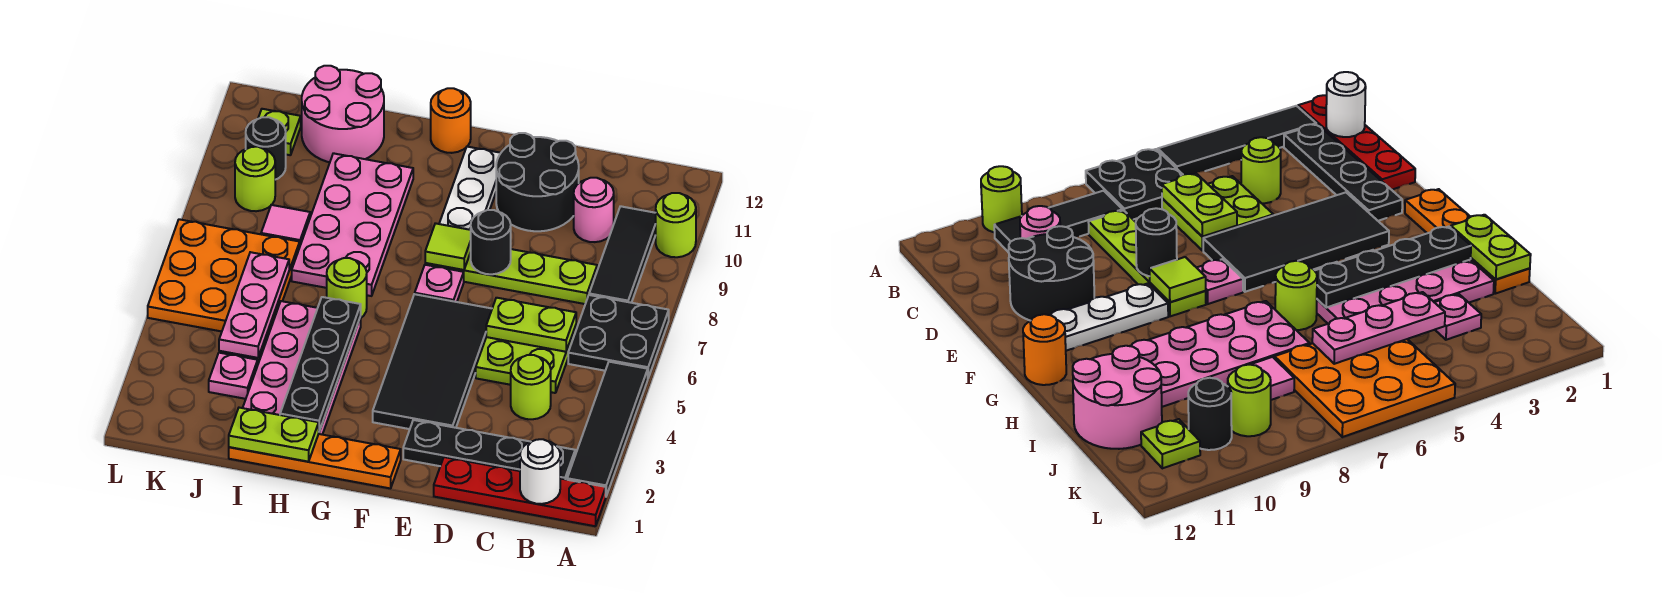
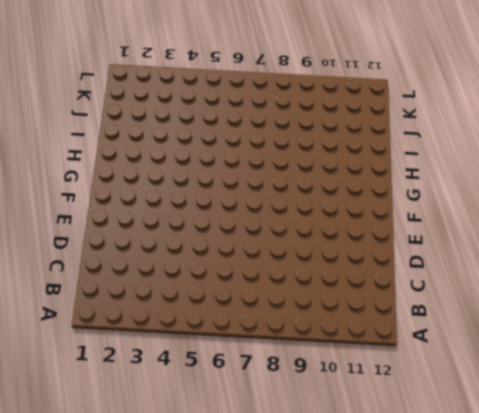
none -> red 1x4 plate [434,457,606,526]
none -> black 1x4 tile [567,362,648,496]
none -> black 2x2 plate [568,295,669,378]
none -> lime 1x1 round brick [656,193,696,257]

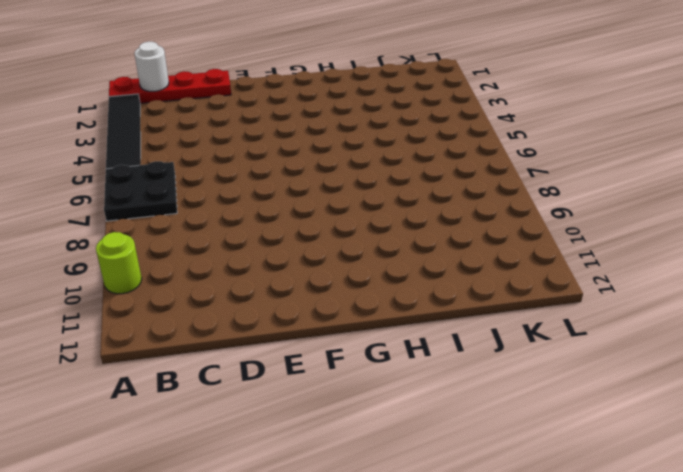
none -> black 1x4 plate [403,420,575,480]
none -> black 1x3 tile [589,206,656,303]
none -> lime 1x1 round brick [511,355,551,419]
none -> lime 2x2 plate [476,326,576,393]

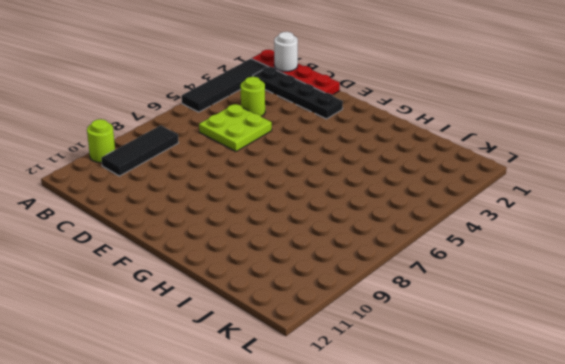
none -> black 2x2 plate [568,295,669,378]
none -> lime 1x4 plate [425,249,597,304]
none -> pink 1x1 round brick [574,178,614,242]
none -> black 2x2 round brick [496,133,579,231]

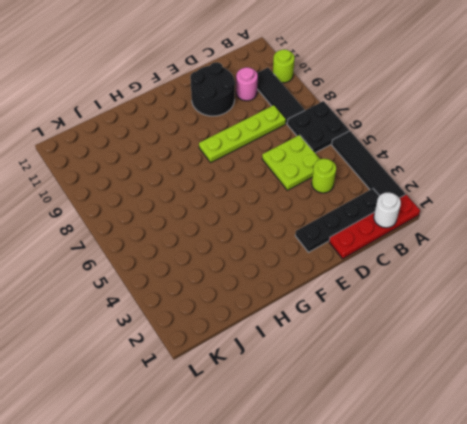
none -> black 2x4 tile [373,294,492,429]
none -> orange 1x4 plate [229,434,401,488]
none -> pink 1x1 plate [415,265,464,302]
none -> white 1x3 plate [439,147,501,230]

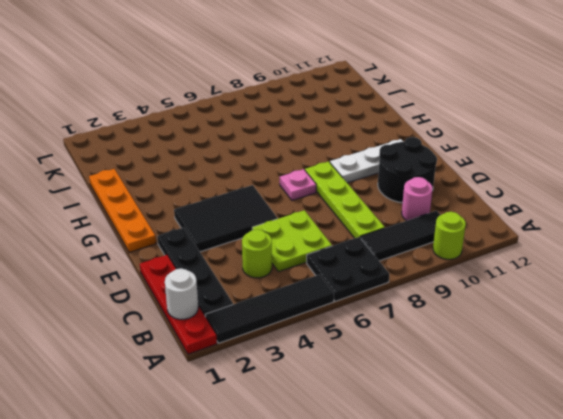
black 2x3 tile [174,185,277,252] -> black 2x4 tile [373,294,492,429]
none -> orange 1x1 round brick [431,88,471,153]
none -> pink 2x4 plate [243,301,361,435]
none -> lime 1x1 round brick [327,258,367,318]
none -> pink 2x4 plate [292,153,413,296]

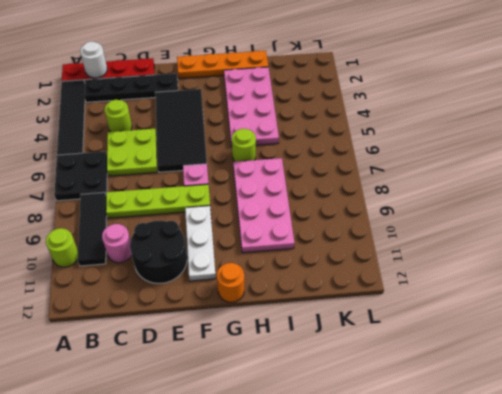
none -> pink 2x2 round brick [302,66,384,162]
none -> pink 1x1 plate [209,353,258,399]
none -> orange 3x3 plate [148,219,300,340]
none -> pink 1x1 tile [261,205,310,245]

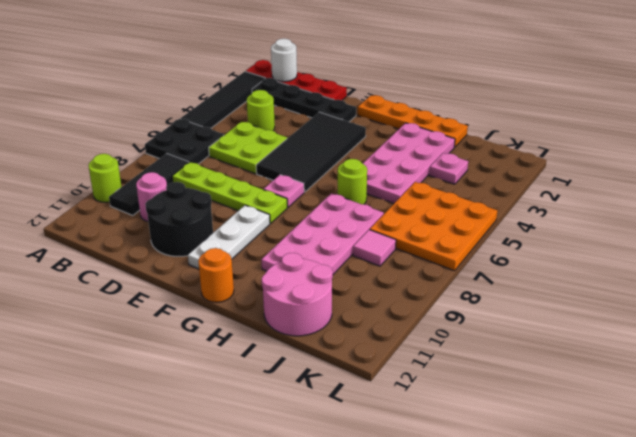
none -> lime 1x1 round brick [235,147,275,211]
none -> black 1x1 round brick [246,117,286,180]
none -> lime 1x1 plate [258,109,301,155]
none -> lime 1x2 plate [486,298,576,352]

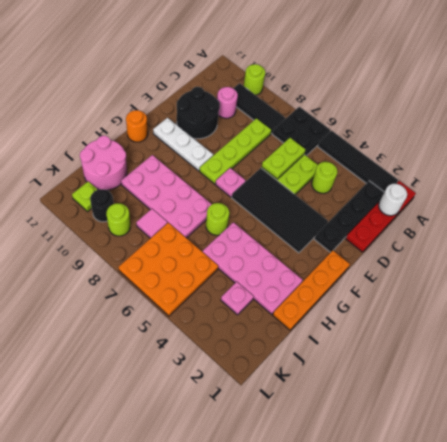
none -> black 1x1 round brick [471,210,511,274]
none -> lime 1x1 tile [425,223,471,270]
none -> lime 1x2 plate [229,408,319,462]
none -> black 1x4 plate [280,297,361,431]

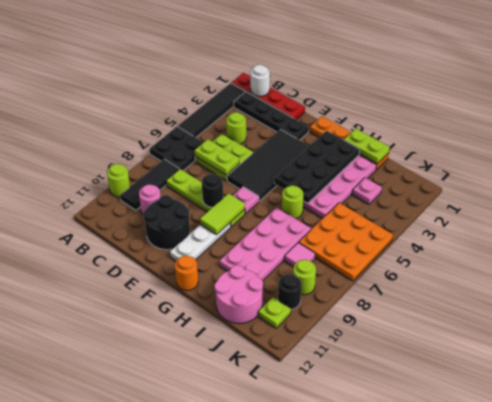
lime 1x2 tile [200,193,245,235] -> lime 1x1 tile [425,223,471,270]
black 2x4 plate [274,131,360,203] -> black 1x4 plate [280,297,361,431]
none -> pink 1x3 plate [219,252,289,358]

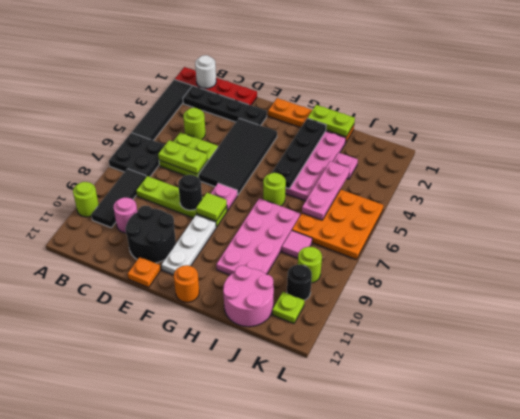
orange 1x1 plate [128,257,160,287] -> none

